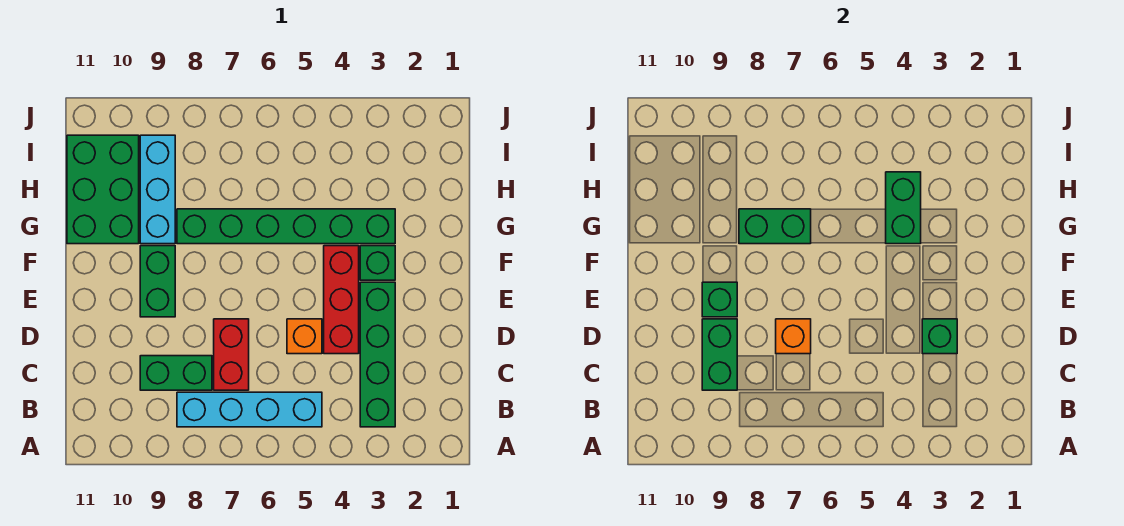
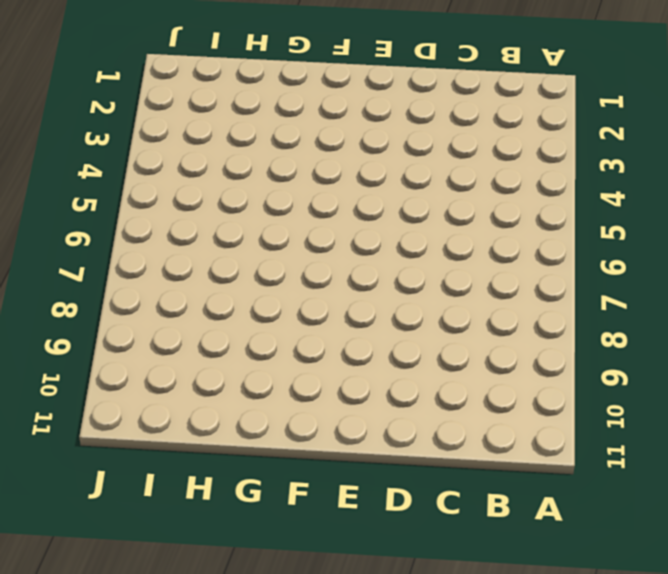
none -> green 1x4 brick [360,282,395,427]
none -> cyan 1x4 brick [177,392,322,427]
none -> red 1x2 brick [214,319,249,390]

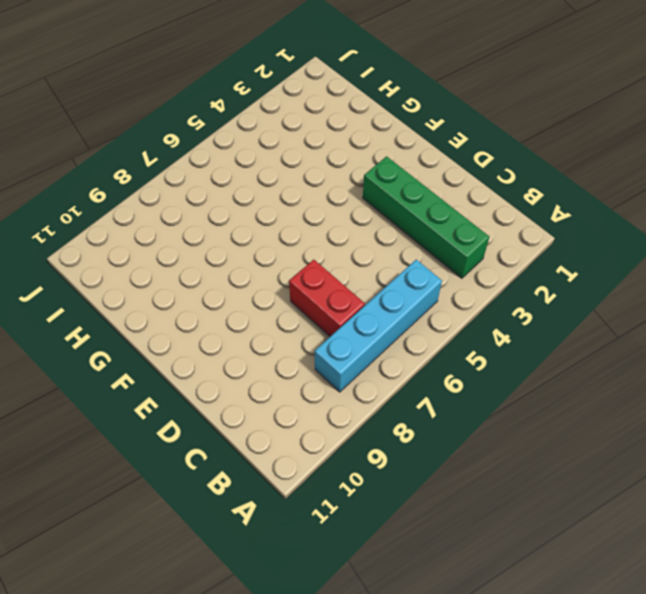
none -> green 1x2 brick [140,356,212,390]
none -> red 1x3 brick [324,246,359,354]
none -> orange 1x1 brick [287,319,322,354]

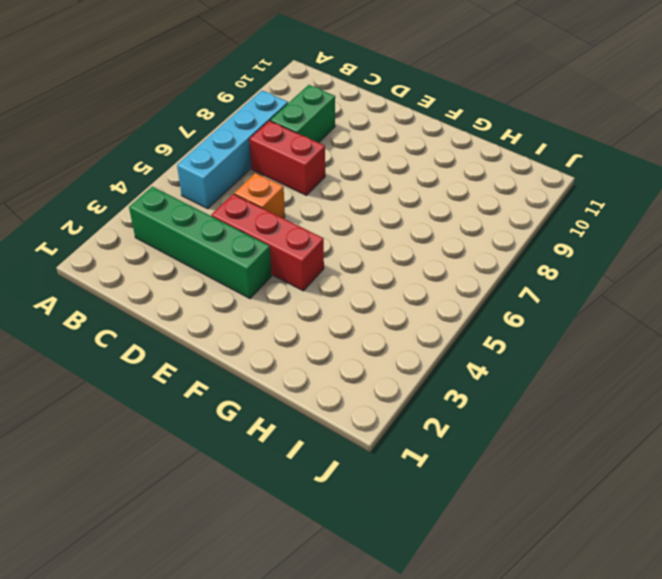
none -> green 1x2 brick [140,246,175,317]
none -> green 1x1 brick [360,246,395,280]
none -> green 1x6 brick [177,209,395,244]

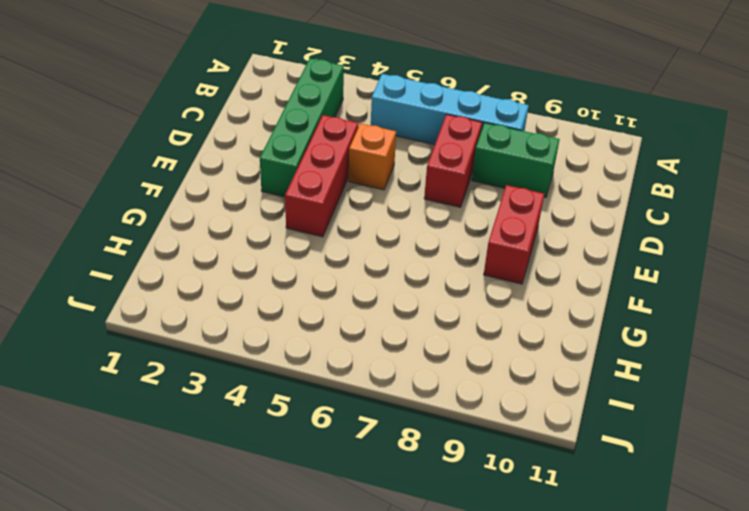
red 1x2 brick [484,185,544,284] -> green 1x2 brick [140,246,175,317]
none -> green 1x1 brick [360,246,395,280]
none -> green 1x6 brick [177,209,395,244]
none -> cyan 1x3 brick [140,135,175,244]

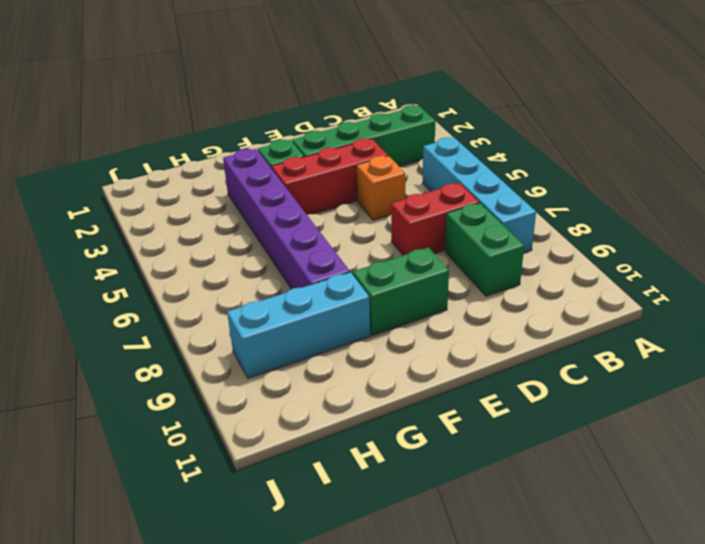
purple 1x6 brick [223,149,350,289] -> green 1x6 brick [177,209,395,244]
none -> green 2x3 brick [67,135,139,244]
none -> green 1x2 brick [702,319,737,390]
none -> green 1x1 brick [922,319,957,354]

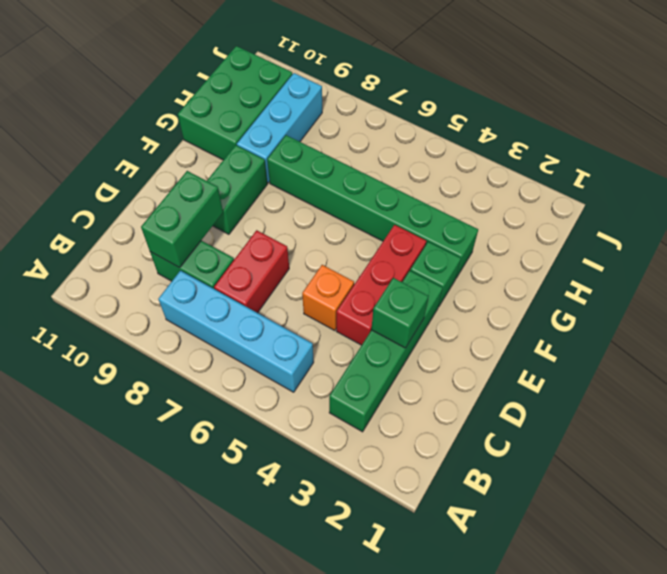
none -> orange 1x1 brick [776,319,811,354]
none -> green 1x1 brick [702,282,737,317]
none -> green 1x2 brick [886,172,921,244]

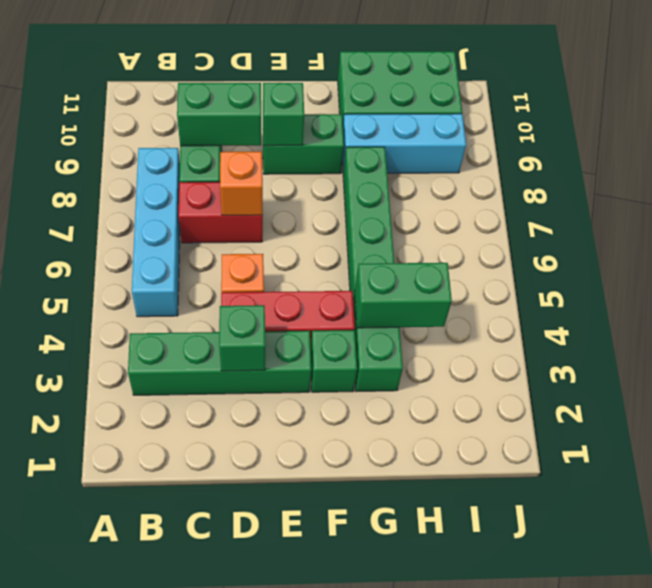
none -> green 1x2 brick [739,209,811,244]

